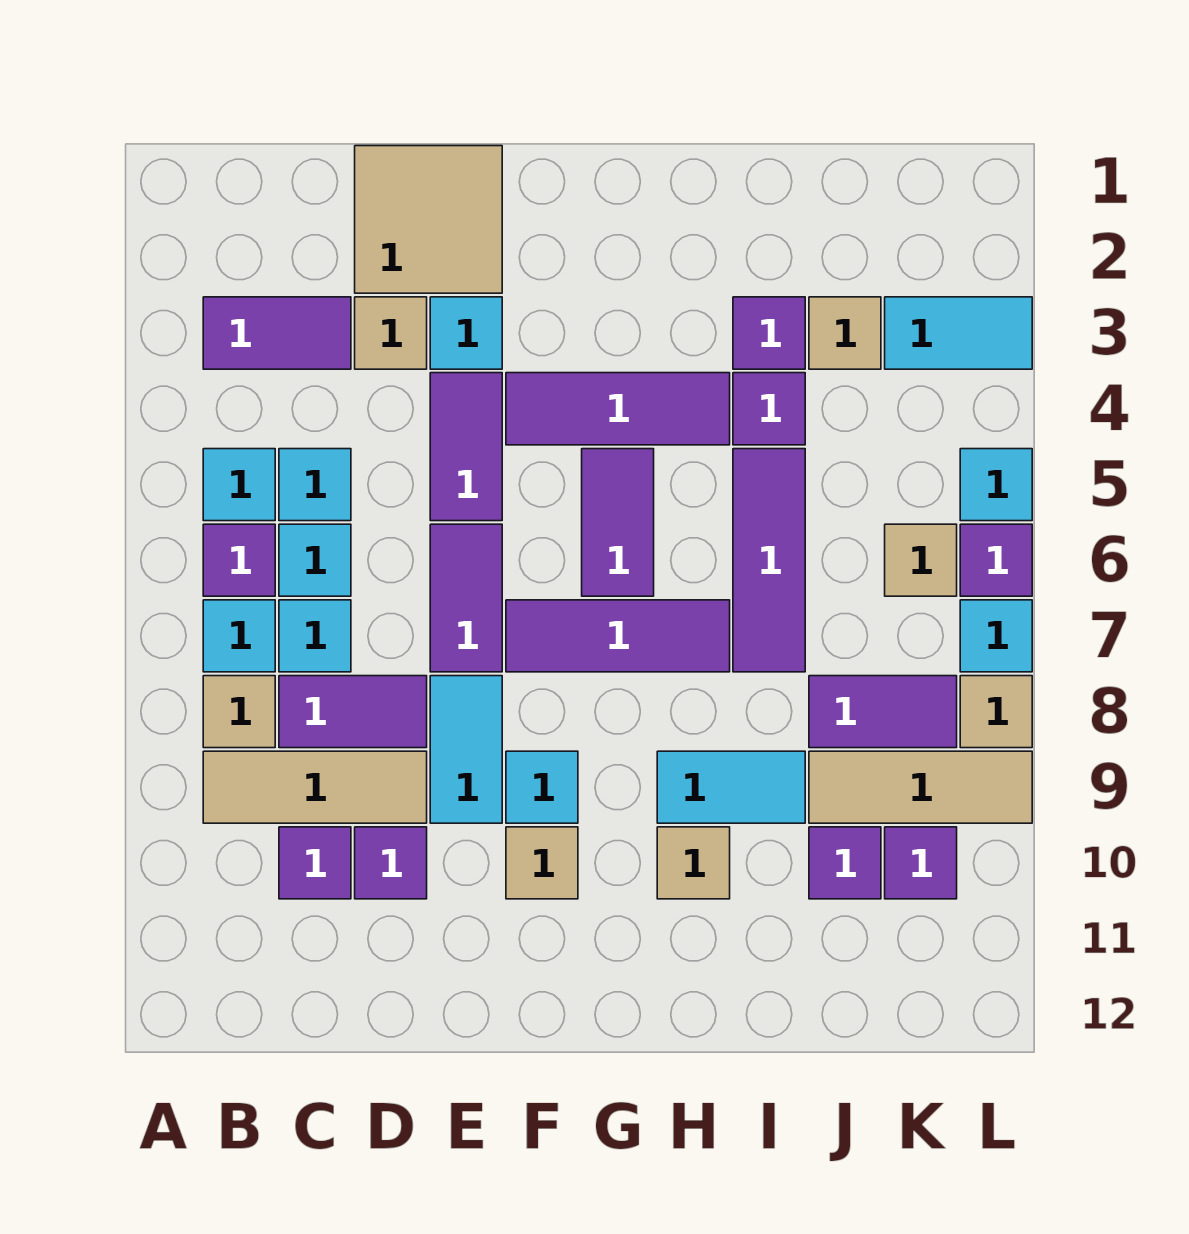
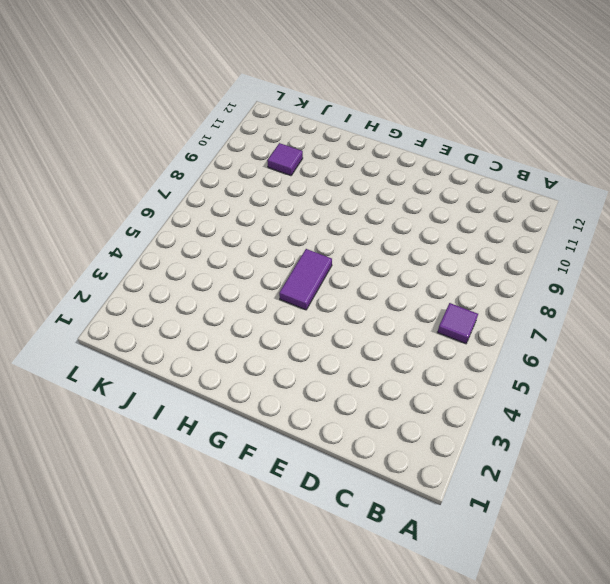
none -> purple 1x2 tile [203,297,351,369]
none -> cyan 1x1 tile [203,449,275,521]
none -> cyan 1x1 tile [203,600,275,672]
none -> tan 1x1 tile [203,676,275,748]

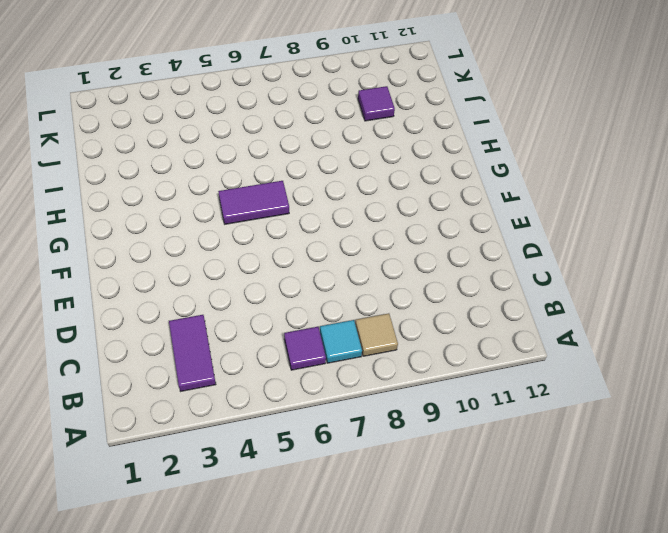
none -> cyan 1x1 tile [203,449,275,521]
none -> tan 1x3 tile [203,751,427,823]
none -> cyan 1x1 tile [279,449,351,521]
none -> cyan 1x1 tile [279,524,351,596]

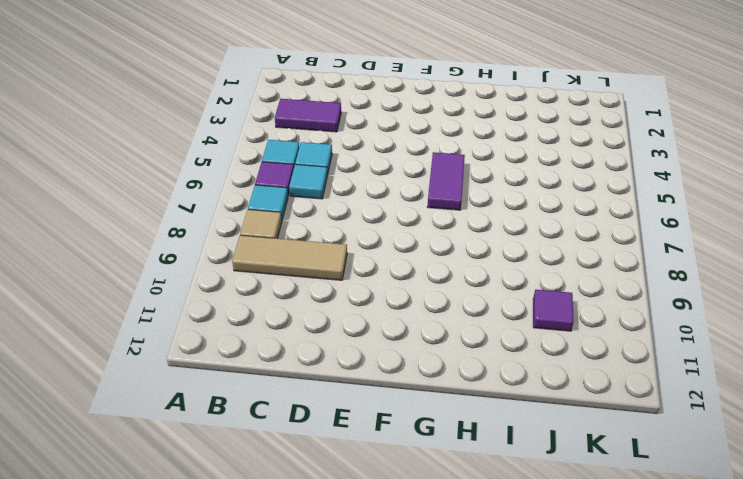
none -> cyan 1x1 tile [279,600,351,672]
none -> purple 1x2 tile [279,676,427,748]
none -> purple 1x1 tile [279,827,351,899]
none -> tan 2x2 tile [355,146,502,293]

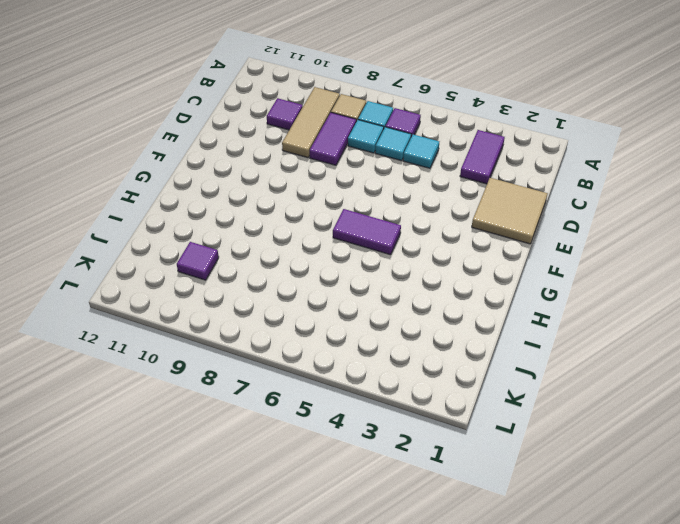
none -> cyan 1x1 tile [203,449,275,521]
none -> tan 1x1 tile [355,297,427,369]
none -> purple 1x1 tile [355,827,427,899]
none -> cyan 1x1 tile [430,297,502,369]

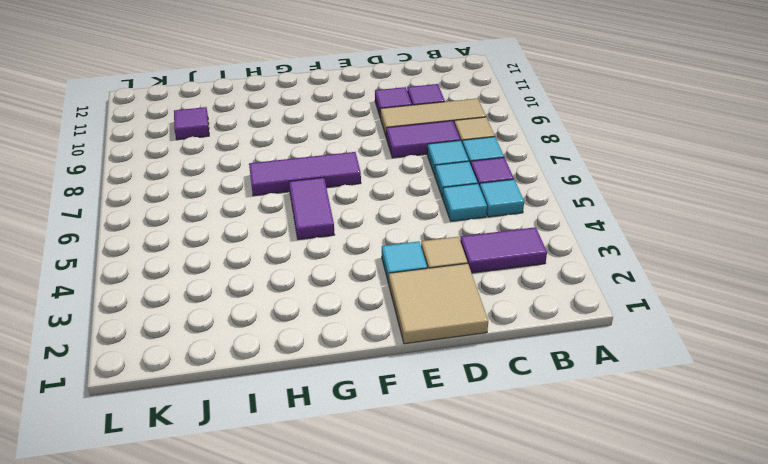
none -> purple 1x2 tile [430,373,502,521]
none -> purple 1x2 tile [430,524,502,672]
none -> cyan 1x2 tile [430,676,502,823]
none -> purple 1x3 tile [506,373,730,445]

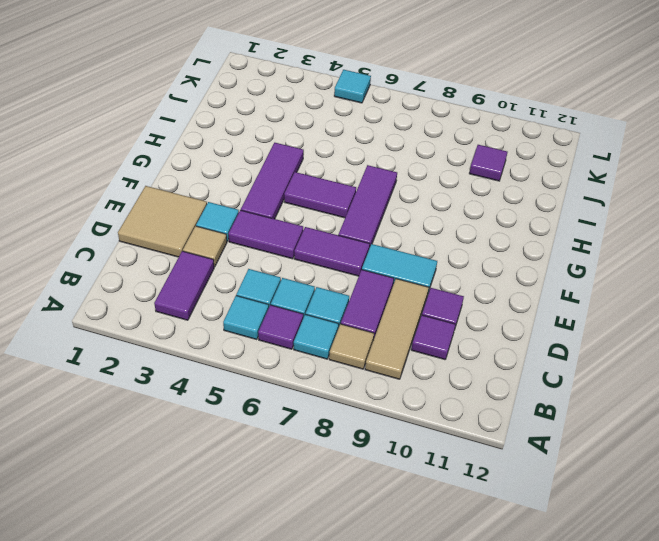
none -> cyan 1x1 tile [506,751,578,823]
none -> tan 1x1 tile [506,827,578,899]
none -> cyan 1x2 tile [657,751,805,823]
none -> tan 1x1 tile [657,827,730,899]

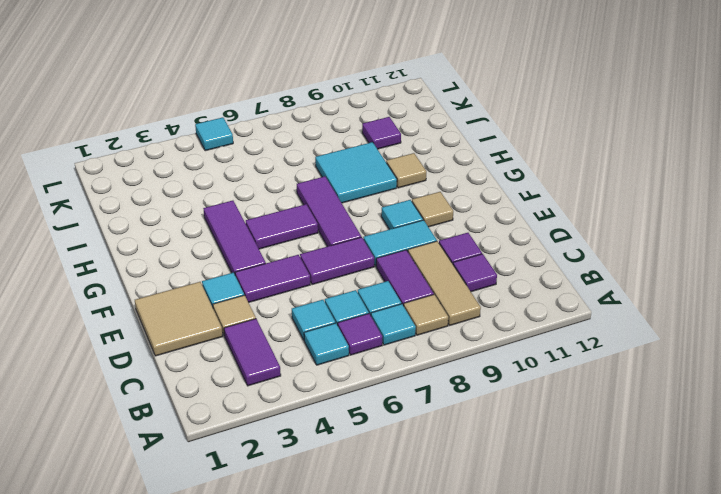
cyan 2x2 tile [315,142,397,203] -> cyan 1x2 tile [657,751,805,823]
none -> purple 1x1 tile [733,297,805,369]
none -> purple 1x1 tile [733,373,805,445]
none -> purple 1x3 tile [733,449,805,672]
none -> tan 1x1 tile [809,297,881,369]

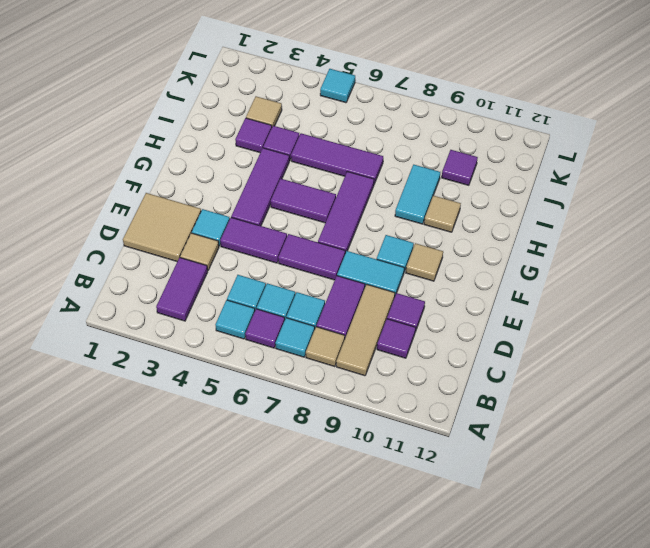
none -> purple 1x2 tile [809,676,957,748]
none -> tan 1x3 tile [809,751,1032,823]
none -> cyan 1x2 tile [885,297,1032,369]
none -> tan 1x1 tile [885,524,957,596]

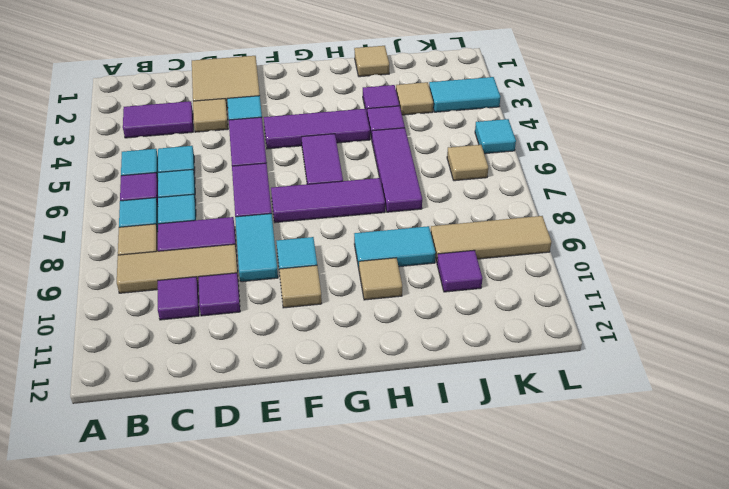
tan 1x1 tile [354,46,389,77] -> tan 1x1 tile moved to [960,676,1032,748]
none -> purple 1x2 tile [809,676,957,748]
none -> purple 1x1 tile [885,827,957,899]
none -> purple 1x1 tile [960,524,1032,596]
none -> cyan 1x1 tile [960,600,1032,672]

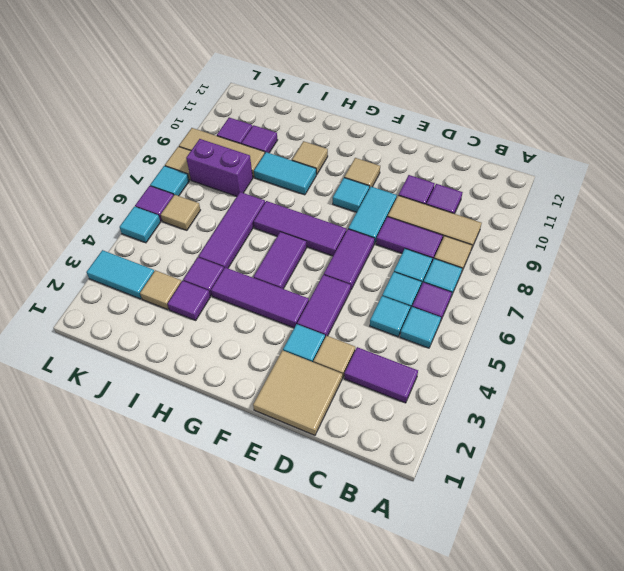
purple 1x2 brick [186,139,253,196] -> purple 1x2 tile [809,676,957,748]

